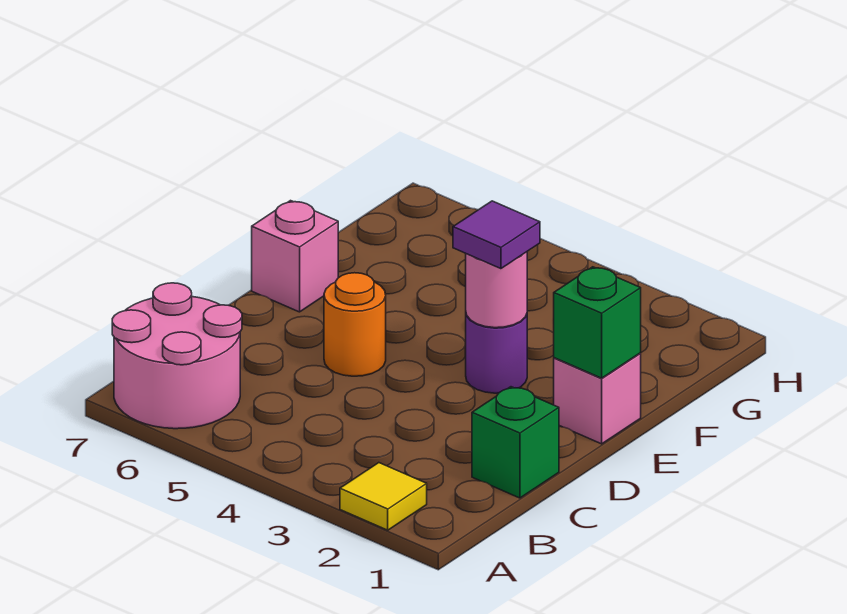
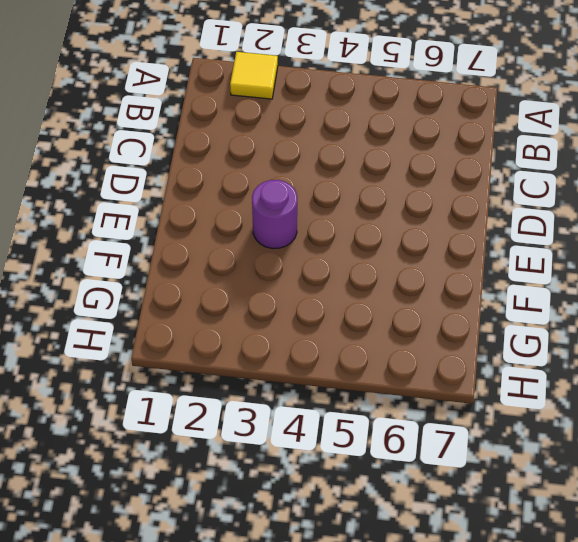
none -> pink 2x2 round brick [112,283,242,429]
none -> green 1x1 brick [472,387,559,498]

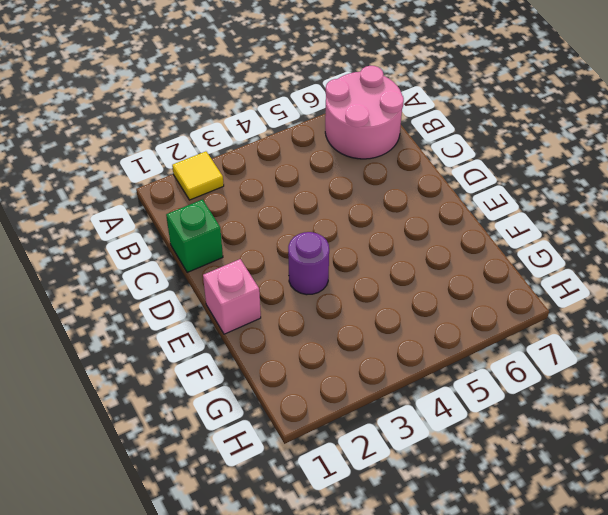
none -> orange 1x1 round brick [324,273,386,376]
none -> pink 1x1 brick [252,201,338,312]

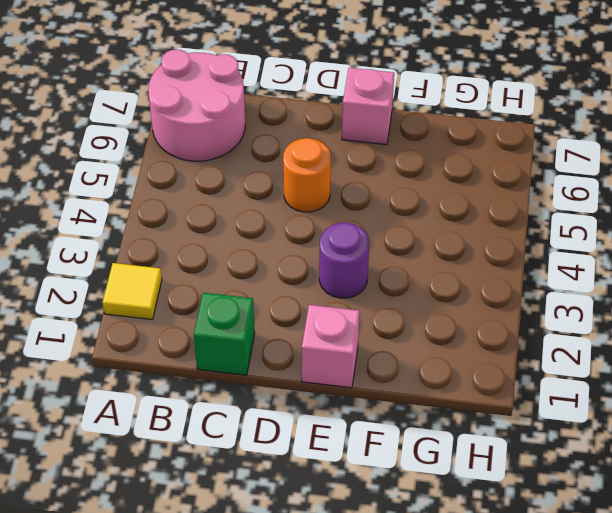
none -> green 1x1 brick [554,267,641,378]
none -> pink 1x1 round brick [466,252,527,328]

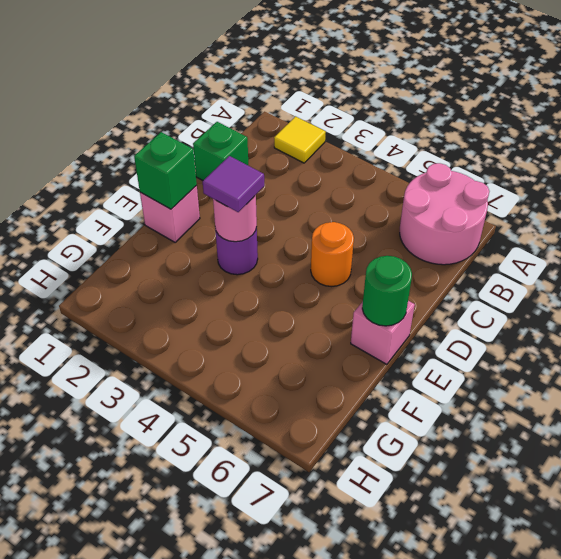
green 1x1 round brick [362,256,412,326] -> none

